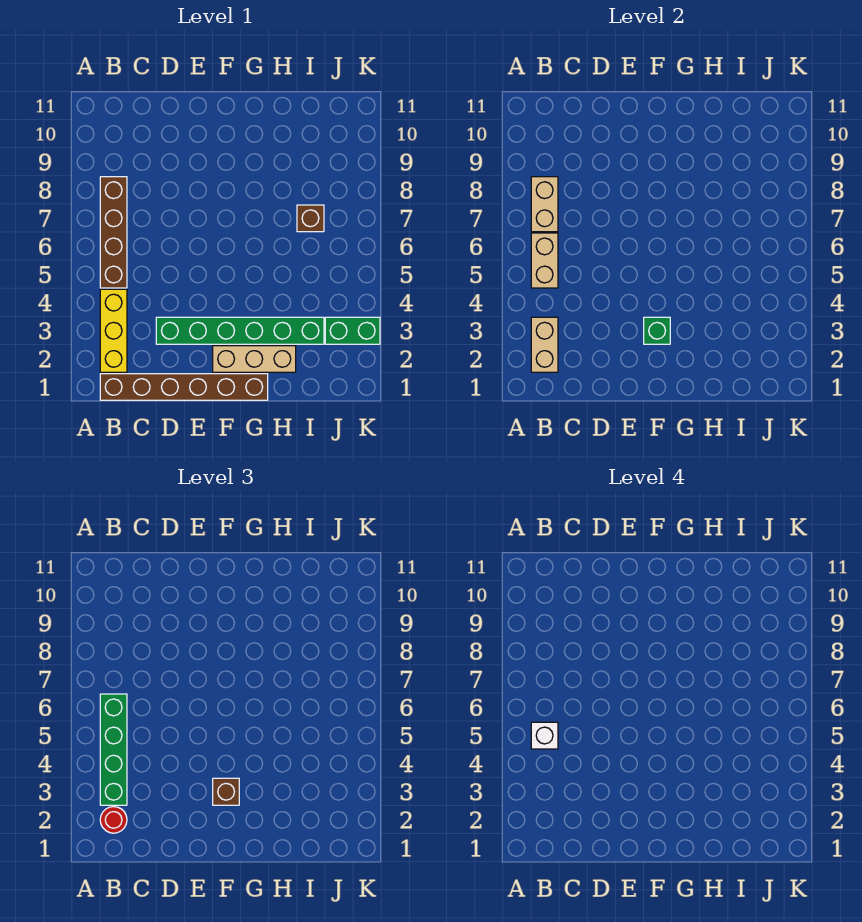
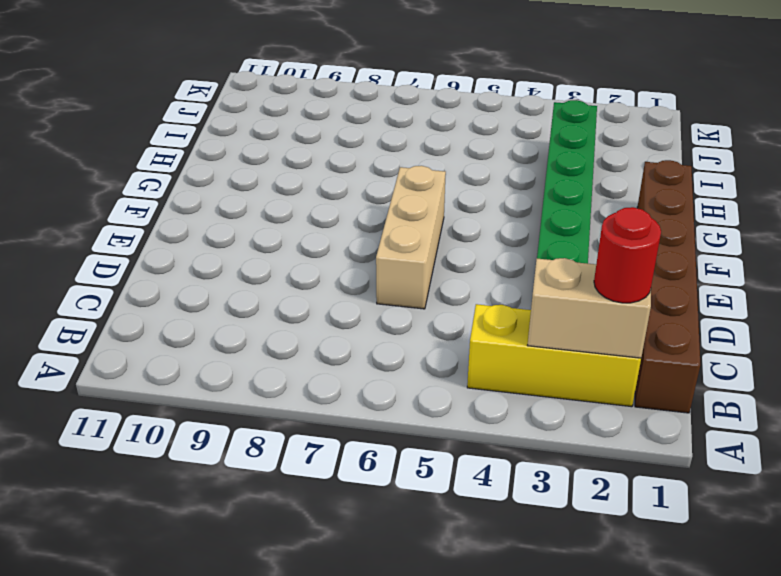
tan 1x3 brick [376,166,446,309] -> tan 1x3 brick moved to [213,346,296,372]
none -> brown 1x4 brick [100,177,127,288]
none -> brown 1x1 brick [297,205,324,232]
none -> green 1x2 brick [325,317,380,344]

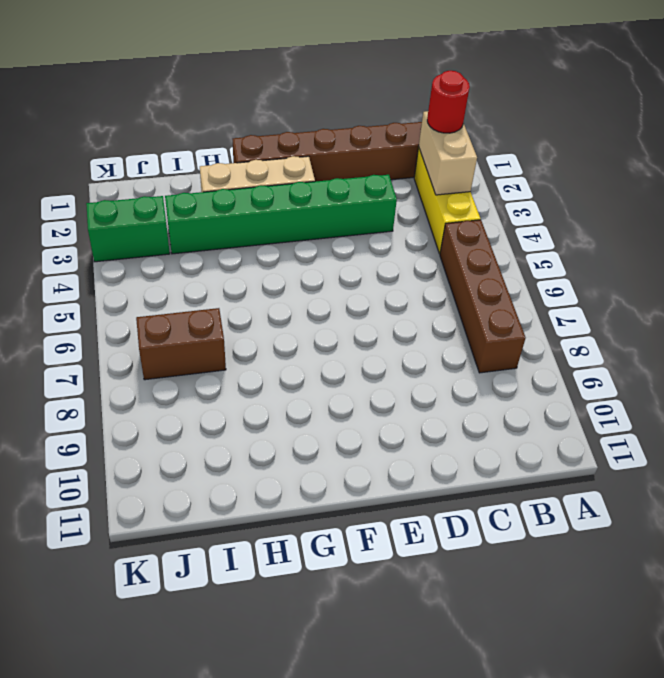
brown 1x2 brick [136,308,226,380] -> brown 1x1 brick [297,205,324,232]
none -> tan 1x2 brick [531,233,558,288]
none -> tan 1x2 brick [531,177,558,232]
none -> green 1x1 brick [644,317,670,344]

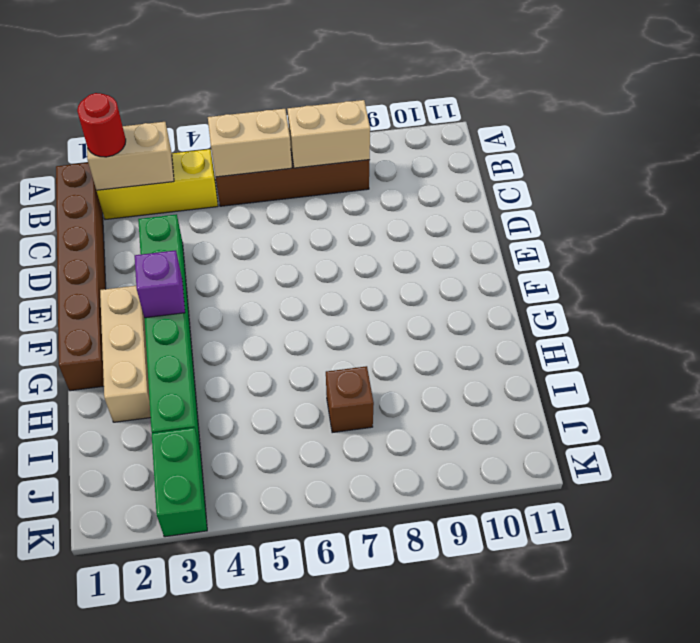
purple 1x1 brick [135,250,185,318] -> green 1x1 brick [644,317,670,344]
none -> green 1x4 brick [100,694,127,805]
none -> brown 1x1 brick [213,778,239,805]
none -> white 1x1 brick [531,722,558,749]

